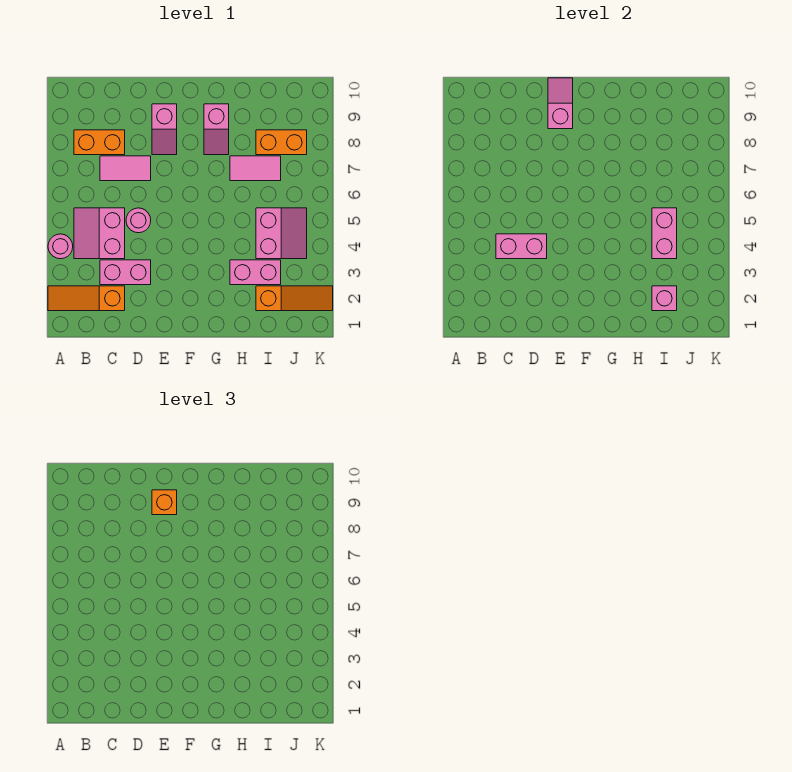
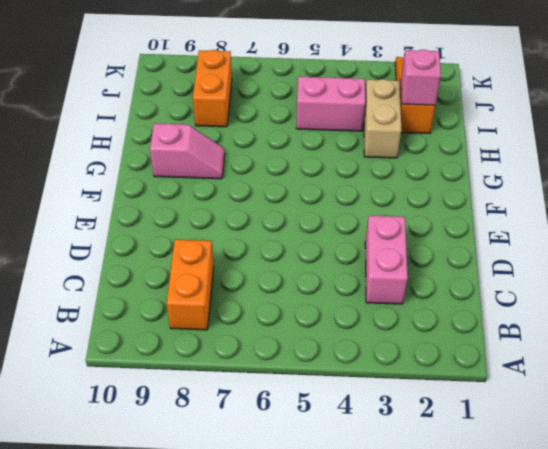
tan 1x2 brick [364,79,401,158] -> pink 1x2 brick [230,260,281,285]
none -> orange 1x3 slope [48,286,125,311]
none -> pink 1x1 round brick [48,234,73,259]
none -> pink 2x2 slope [74,208,125,259]

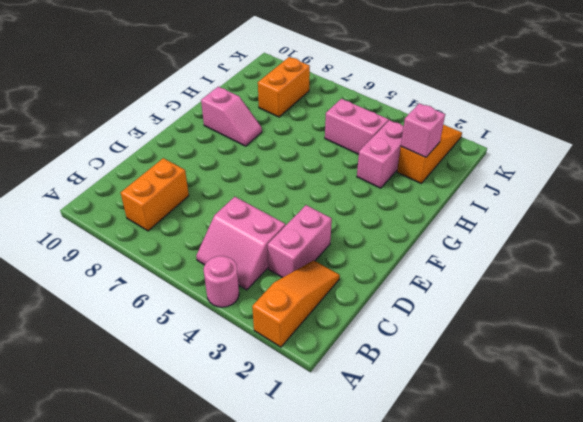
orange 1x3 slope [252,260,340,347] -> orange 1x3 slope turned to [48,286,125,311]
none -> pink 1x2 tile [100,156,151,181]
none -> pink 1x1 round brick [126,208,151,233]
none -> pink 1x2 slope [152,104,177,155]

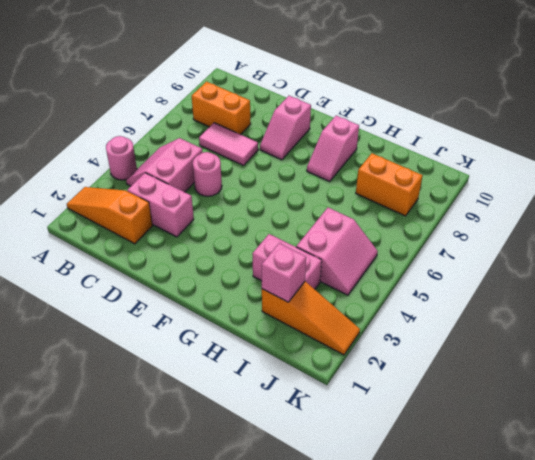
none -> pink 1x2 tile [230,156,281,181]
none -> pink 1x2 brick [496,234,547,259]
none -> pink 1x2 slope [548,78,573,129]

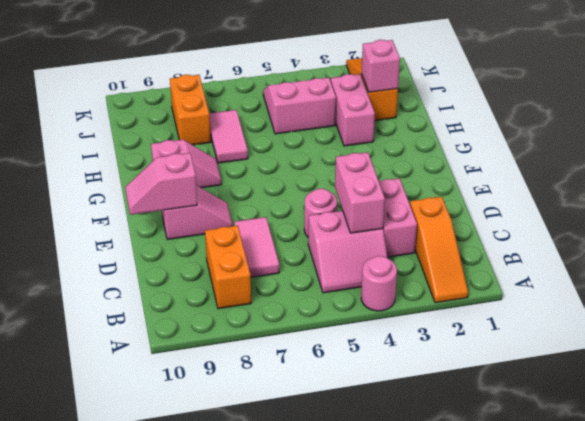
none -> pink 1x2 brick [652,208,677,259]
none -> orange 1x1 brick [152,490,177,515]

